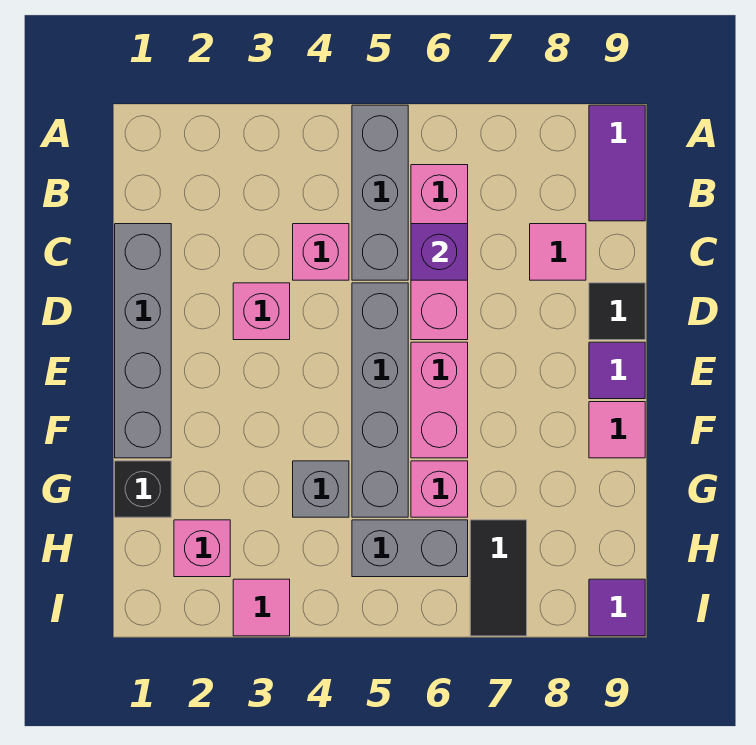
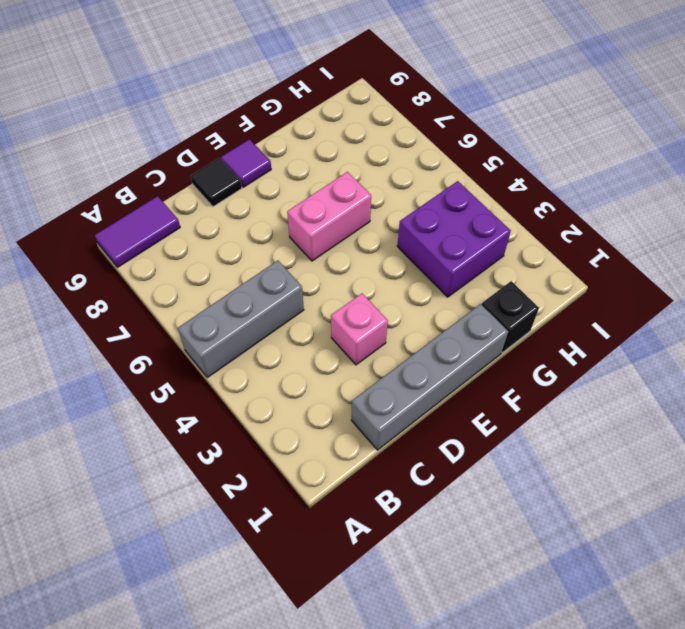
purple 2x2 brick [397,181,511,297] -> grey 1x1 brick [293,461,349,517]
none -> pink 1x3 brick [411,165,468,340]
none -> pink 1x1 brick [293,224,349,280]
none -> pink 1x1 tile [530,224,586,280]

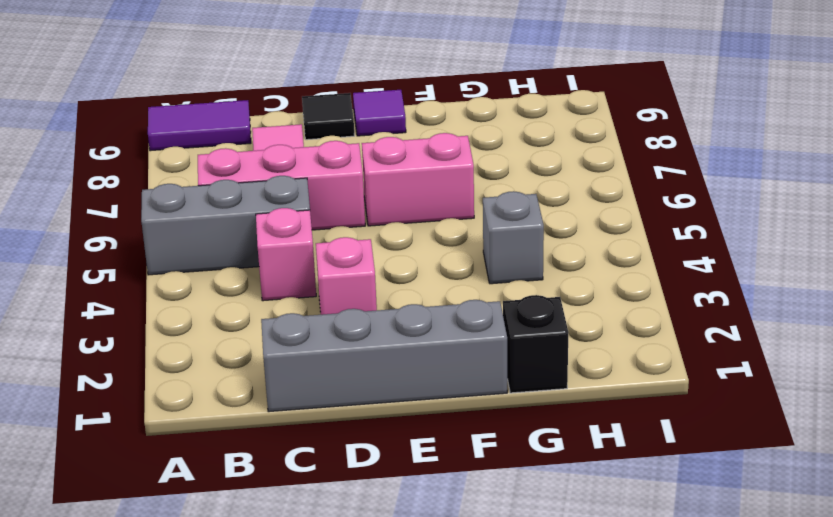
none -> grey 1x4 brick [352,283,408,517]
none -> pink 1x1 tile [589,402,645,458]
none -> pink 1x1 brick [411,461,468,517]

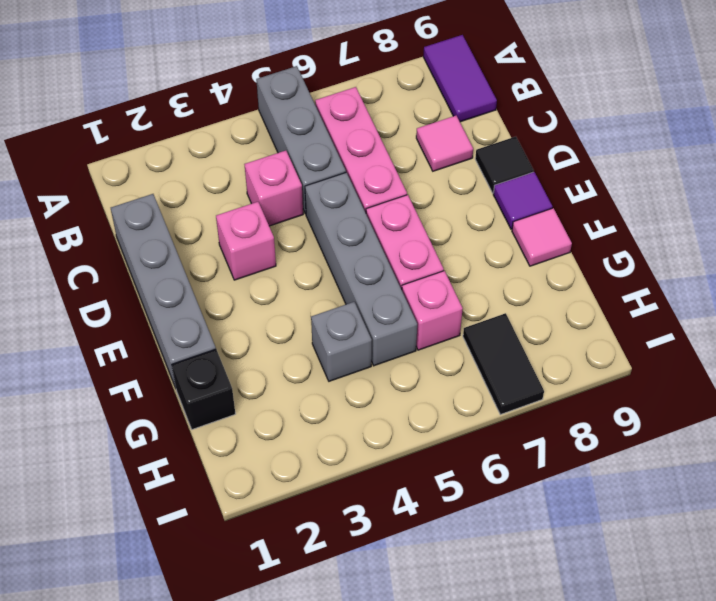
none -> pink 1x1 brick [174,520,230,577]
none -> grey 1x2 brick [352,520,468,577]
none -> pink 1x1 tile [233,579,290,636]

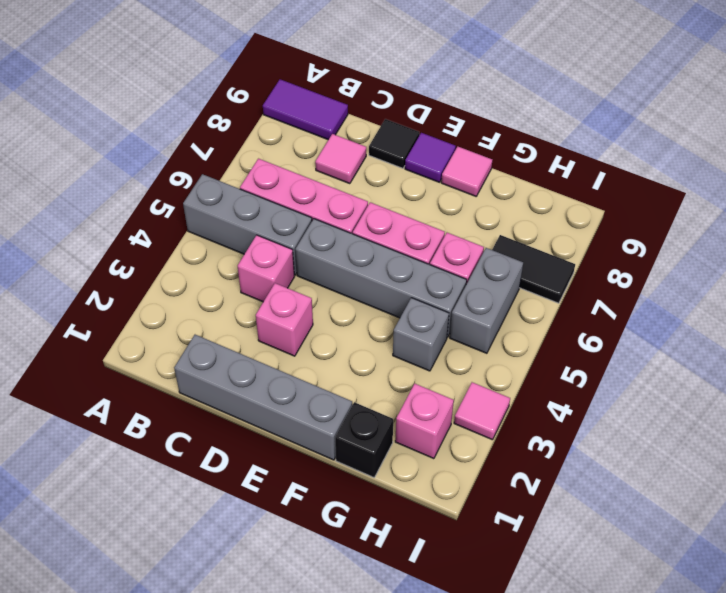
none -> purple 1x1 tile [589,579,645,636]
none -> purple 1x1 brick [411,224,468,280]

